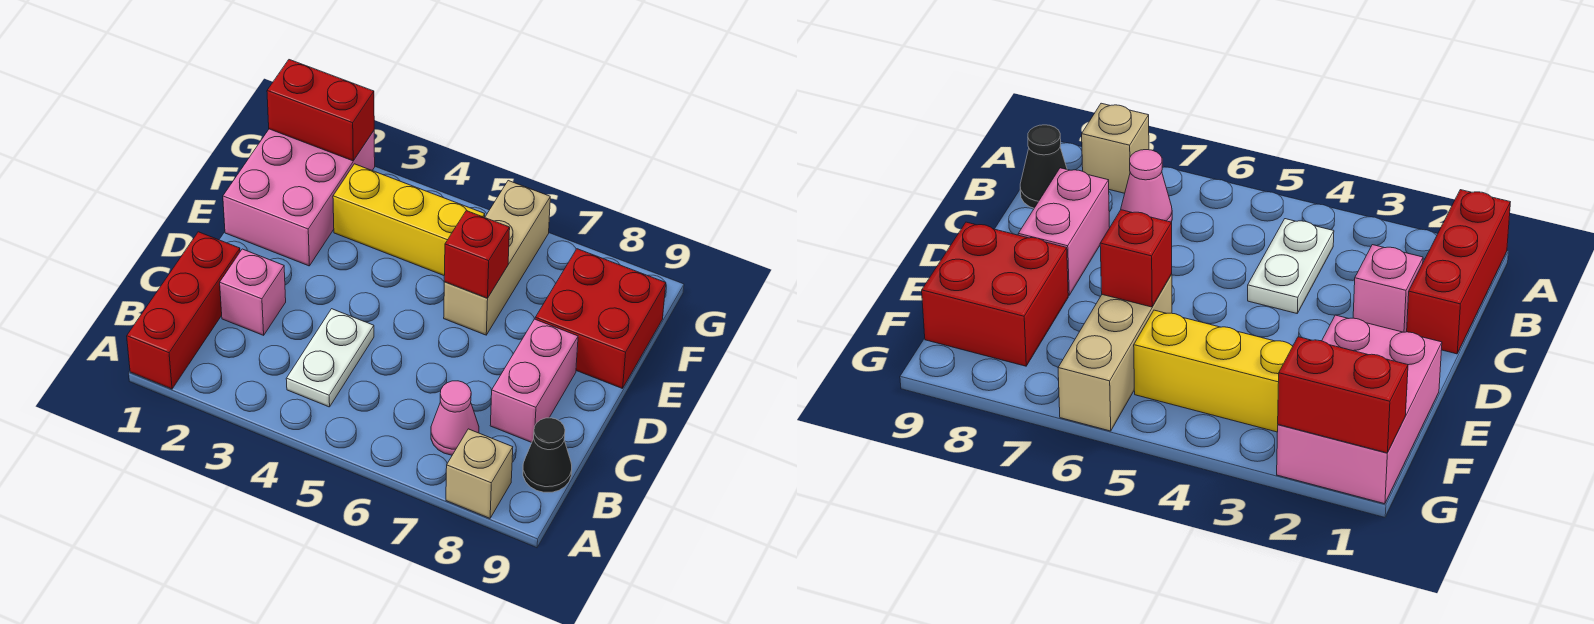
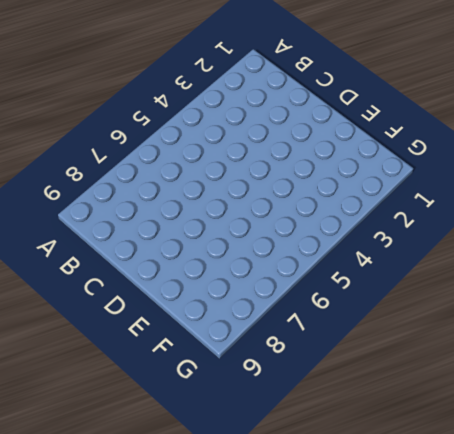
none -> red 1x3 brick [127,232,240,389]
none -> tan 1x1 brick [446,429,513,518]
none -> white 1x2 plate [286,309,374,407]

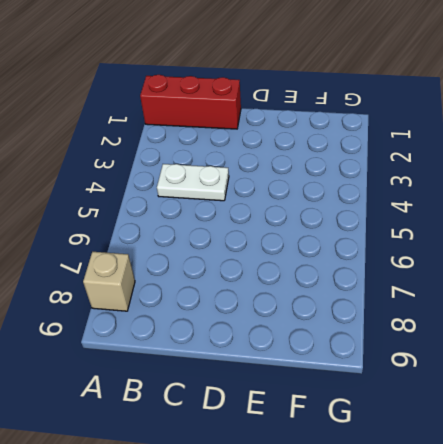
none -> pink 1x1 cone [431,381,479,455]
none -> black 1x1 cone [523,418,572,492]
none -> pink 1x1 brick [220,249,286,335]

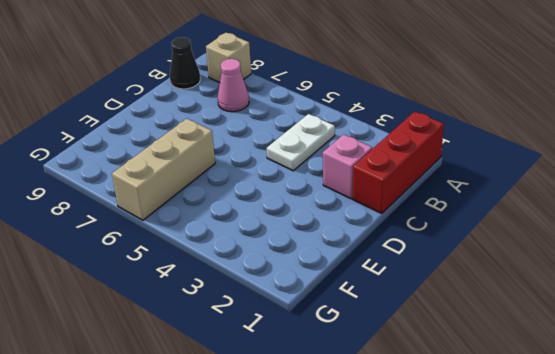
none -> pink 1x2 brick [490,319,578,442]
none -> pink 2x3 brick [223,129,375,266]
none -> red 2x2 brick [535,249,666,389]

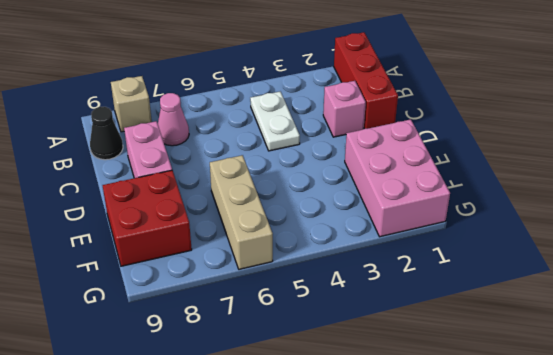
none -> yellow 1x3 brick [333,164,485,275]
none -> red 1x1 brick [444,211,510,298]
none -> red 1x2 brick [267,60,374,161]

